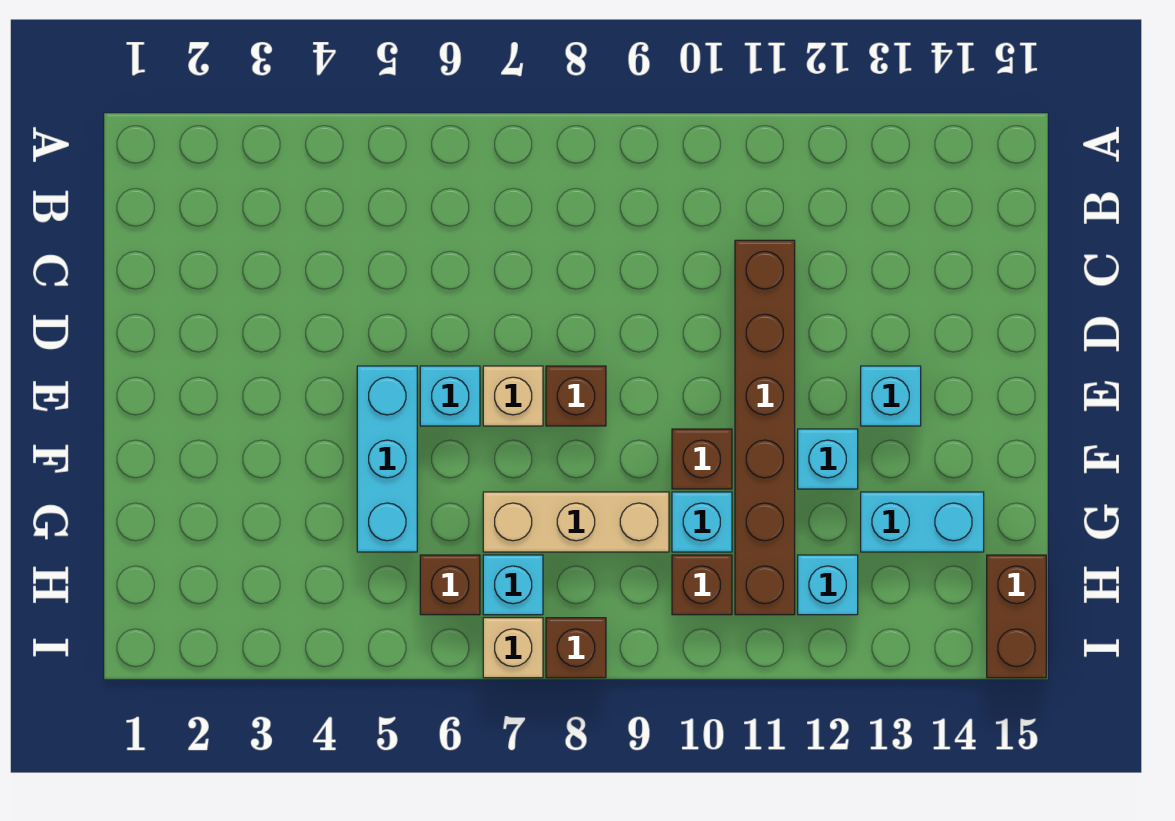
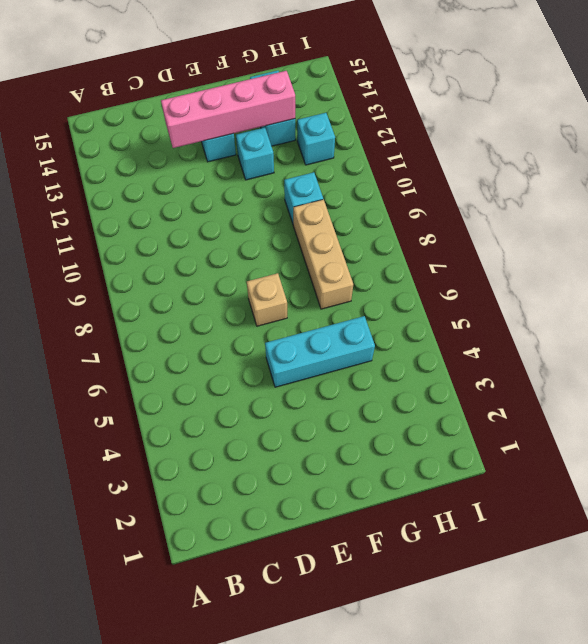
pink 1x4 brick [161,71,295,148] -> none
none -> brown 1x6 brick [735,240,795,615]
none -> cyan 1x1 brick [420,366,480,426]
none -> brown 1x1 brick [546,366,606,426]

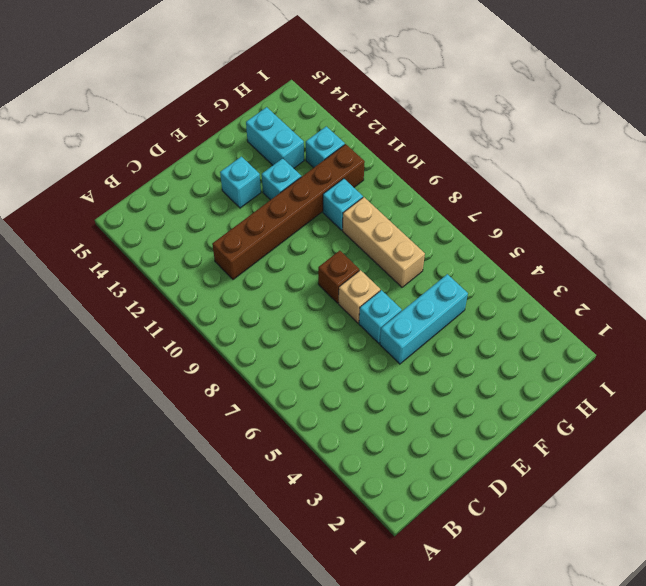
none -> brown 1x1 brick [672,429,732,489]
none -> brown 1x1 brick [420,555,480,615]
none -> cyan 1x1 brick [483,555,543,615]

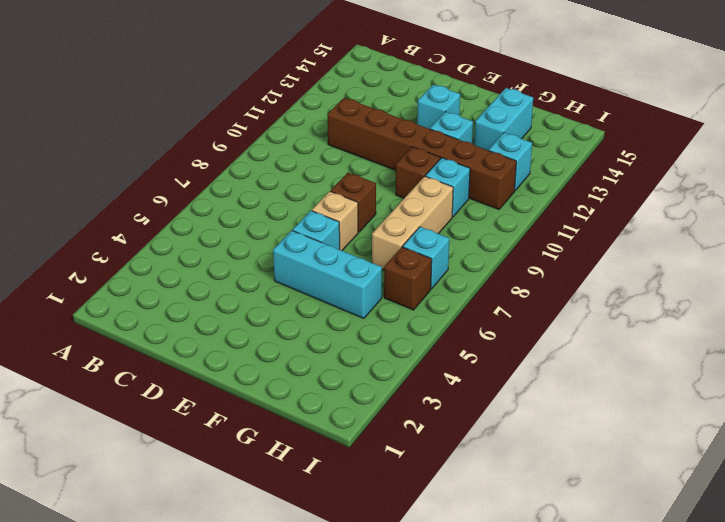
none -> brown 1x1 brick [672,555,732,615]
none -> brown 1x2 brick [987,555,1046,678]
none -> tan 1x1 brick [483,618,543,678]

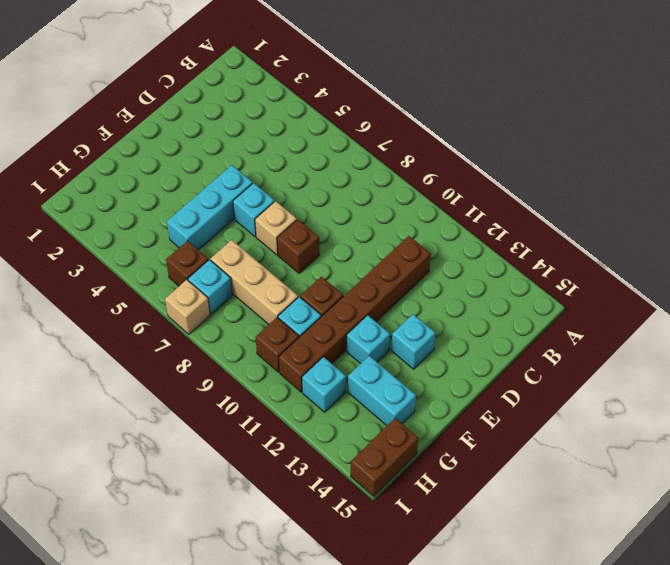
none -> brown 1x1 brick [546,618,606,678]

